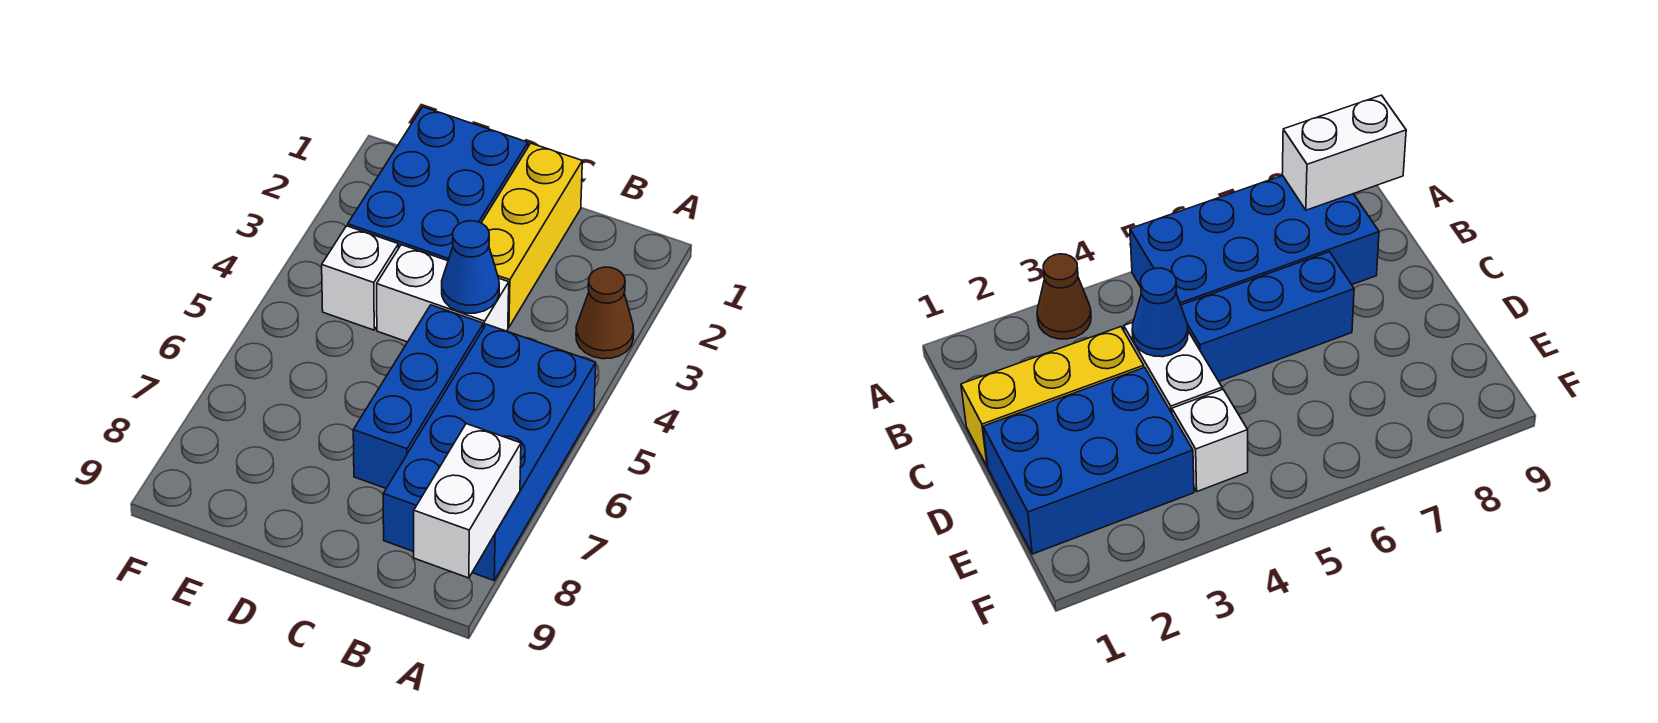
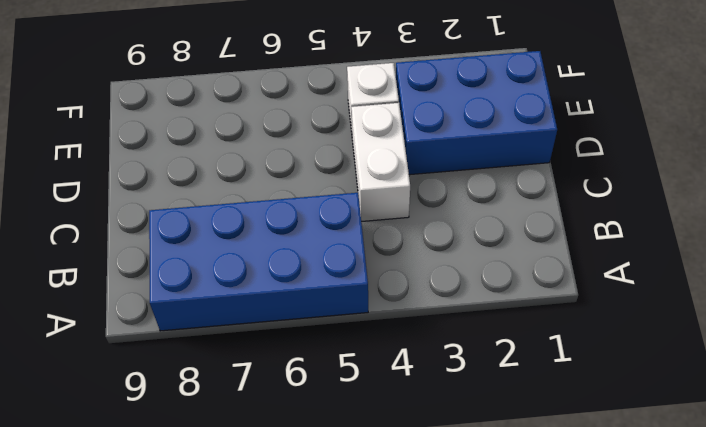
none -> brown 1x1 cone [576,267,634,359]
none -> yellow 1x3 brick [482,143,582,327]

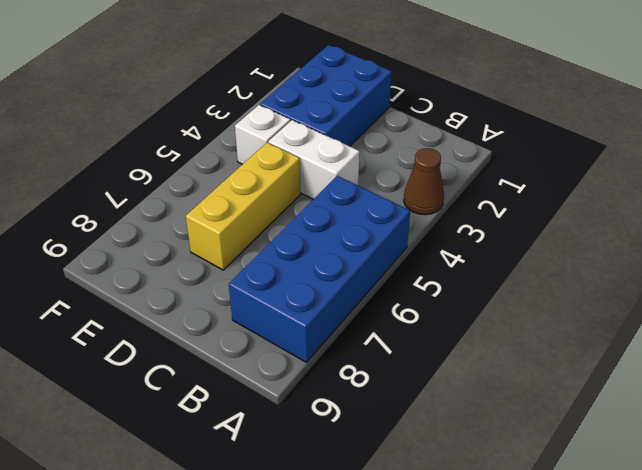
yellow 1x3 brick [186,143,301,270] -> yellow 1x3 brick moved to [482,143,582,327]
none -> blue 1x3 brick [353,305,484,488]
none -> white 1x2 brick [414,424,521,578]

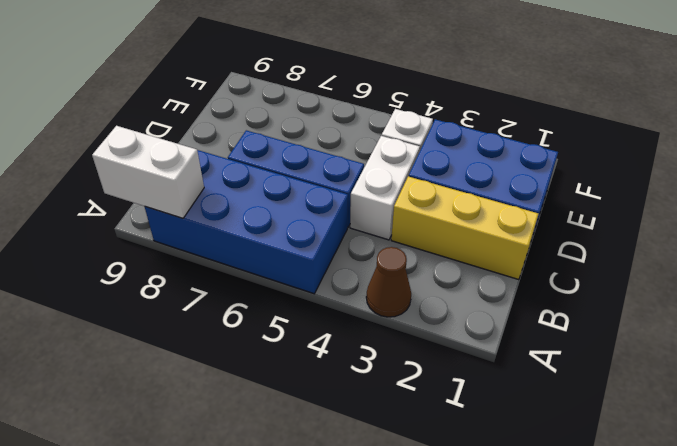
none -> blue 1x1 cone [442,221,499,313]

